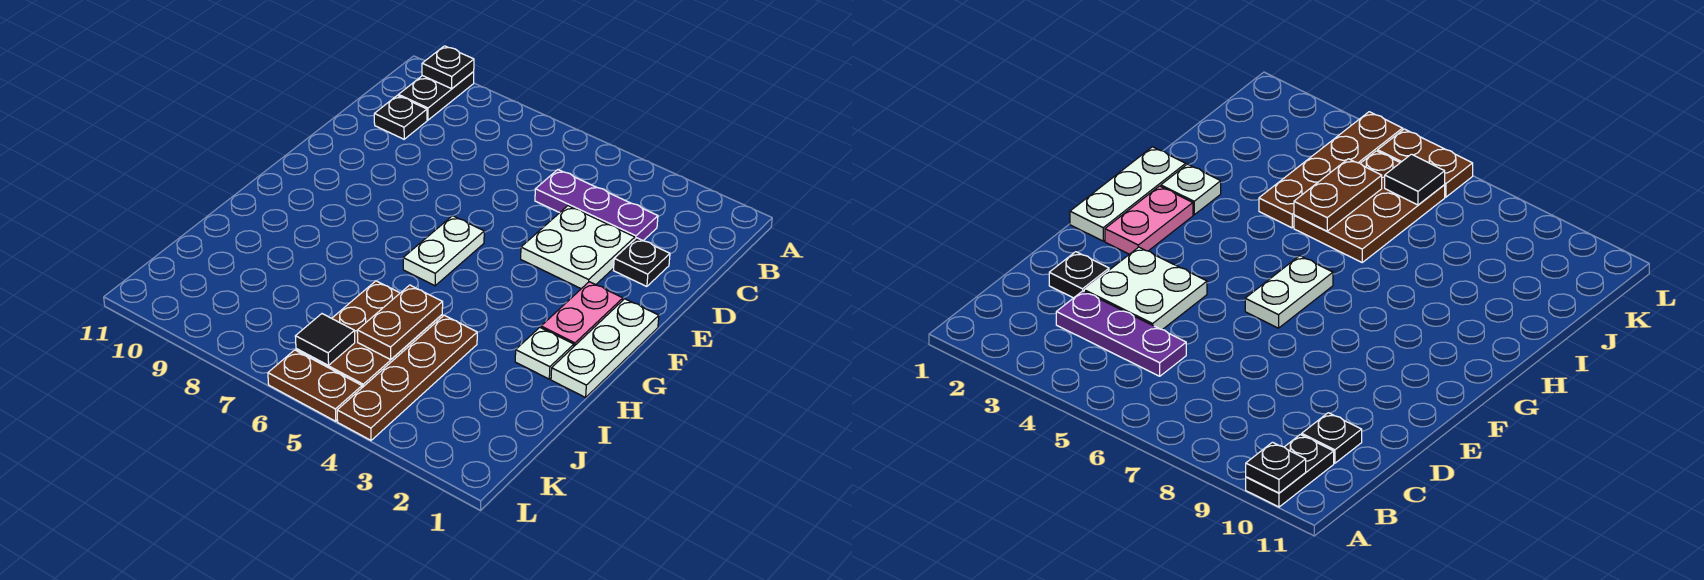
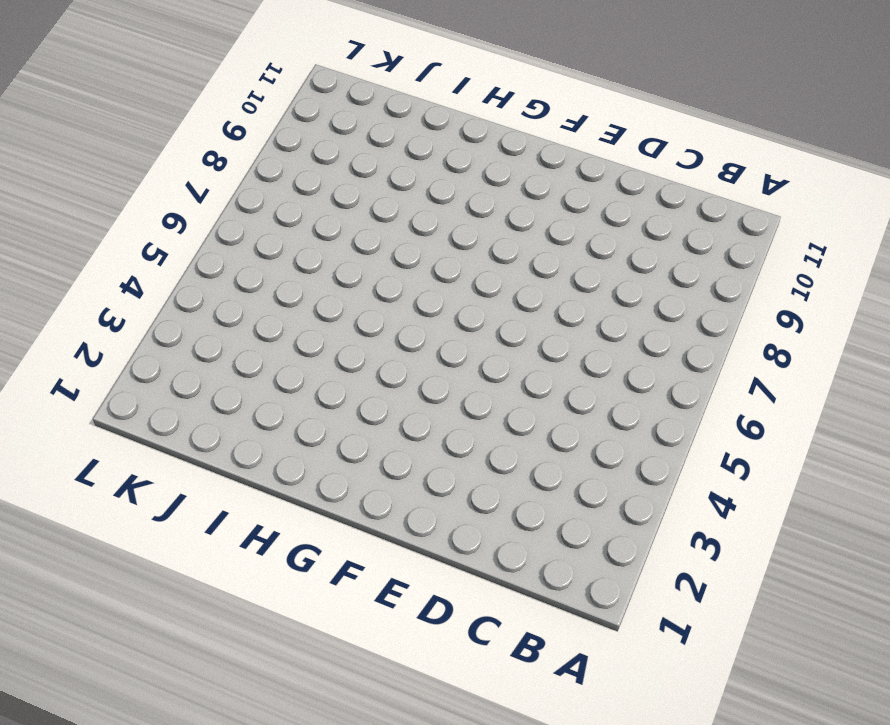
none -> black 1x2 plate [398,72,474,120]
none -> purple 1x3 plate [535,170,658,241]
none -> black 1x1 plate [374,95,427,139]

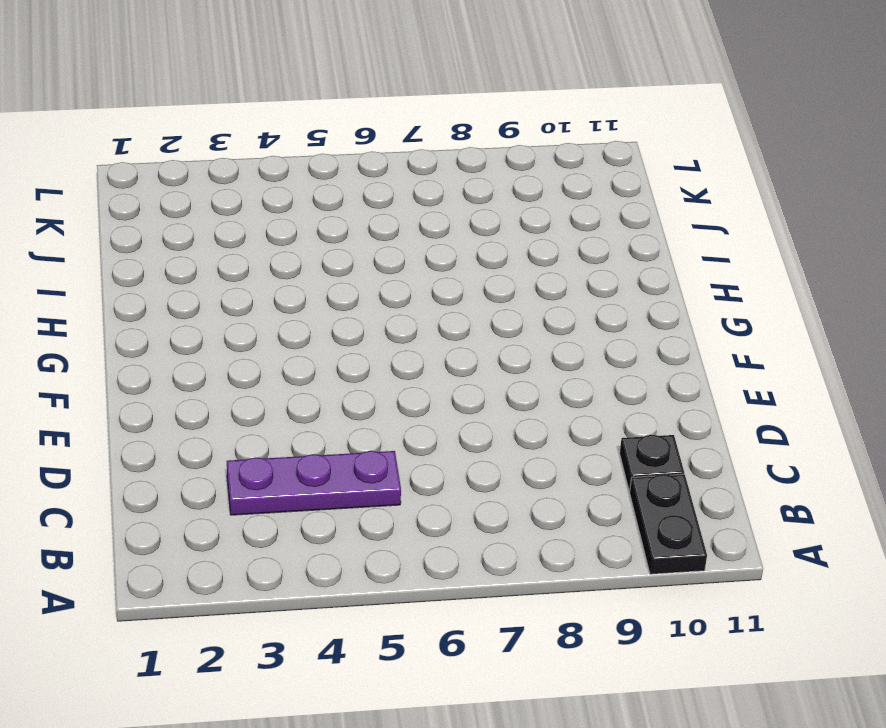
none -> black 1x1 plate [614,238,670,287]
none -> white 2x2 plate [521,206,635,289]
none -> white 1x3 plate [551,299,659,398]

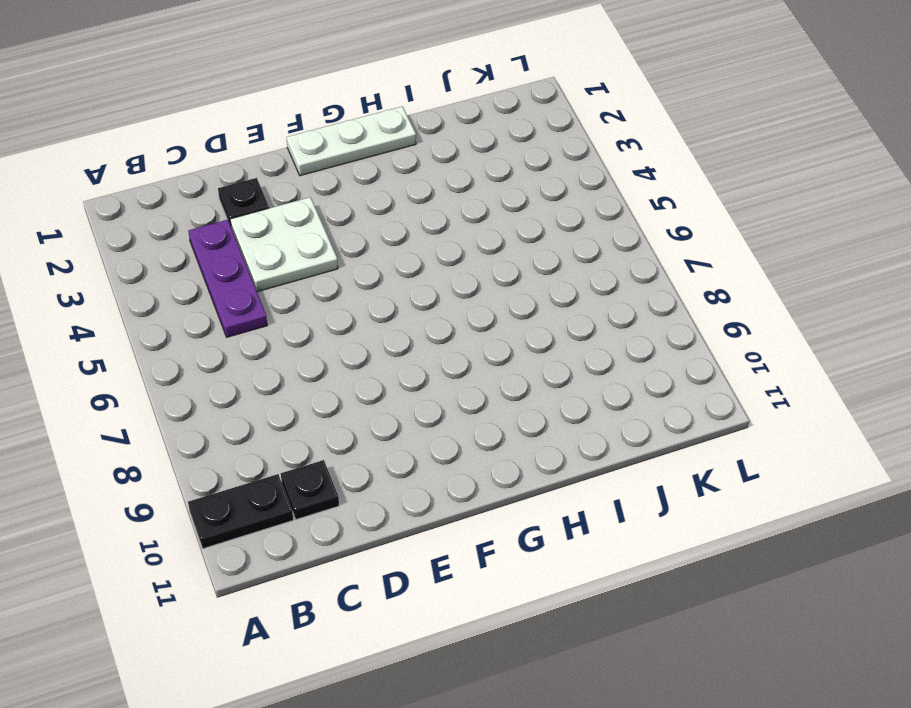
none -> pink 1x2 plate [541,282,623,346]
none -> white 1x2 plate [403,216,484,286]
none -> white 1x1 plate [515,328,574,379]

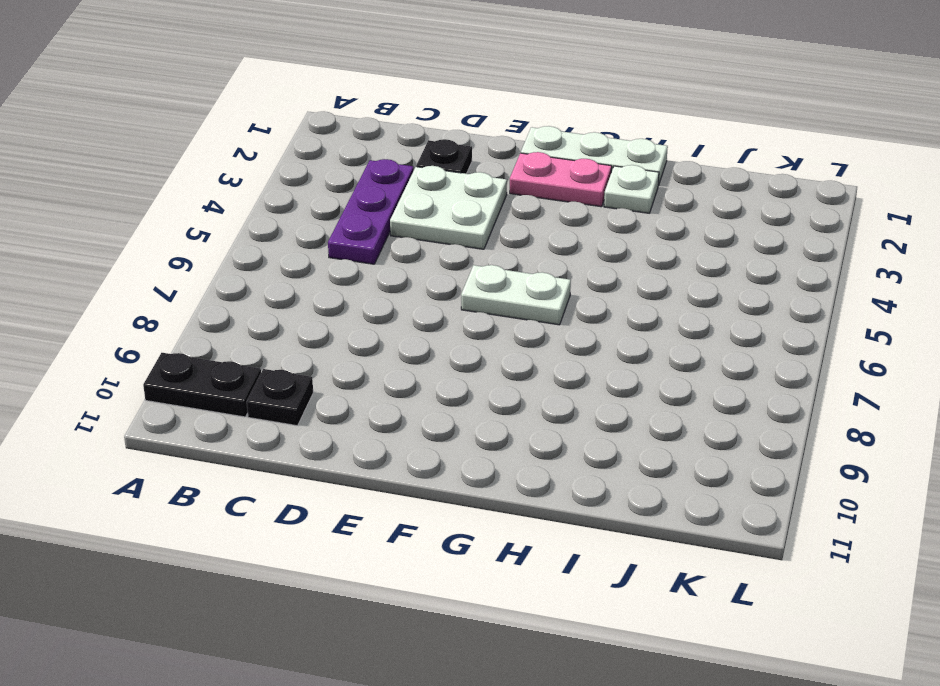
none -> brown 1x4 plate [337,315,477,440]
none -> brown 2x3 plate [296,281,442,388]
none -> brown 1x2 plate [268,350,362,421]

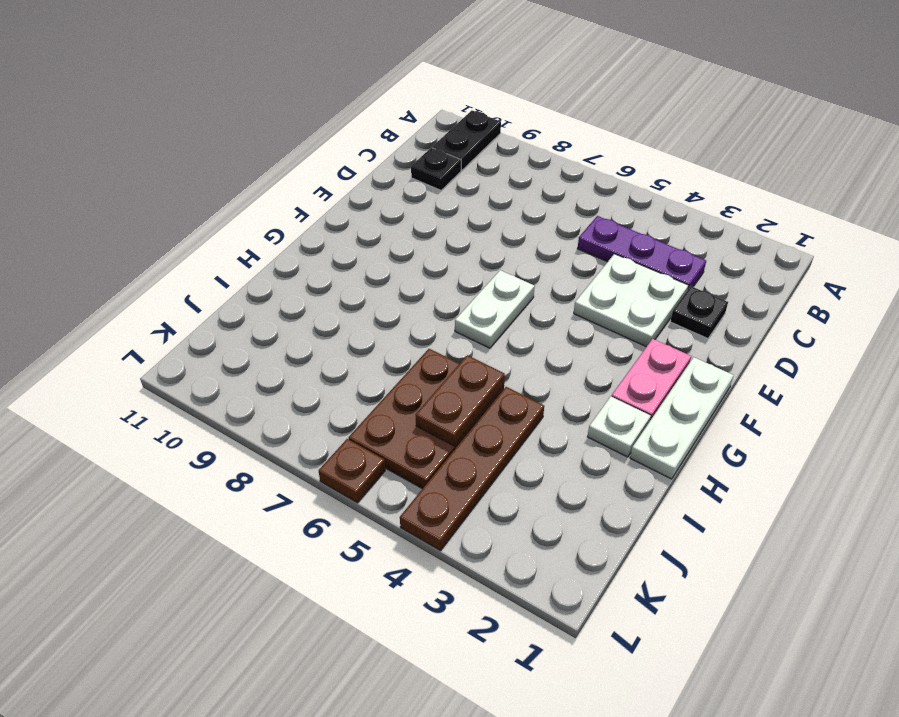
brown 1x1 plate [319,439,385,503] -> brown 1x2 plate [268,350,362,421]
none -> black 1x1 plate [422,46,474,89]
none -> black 1x1 tile [295,314,355,365]

